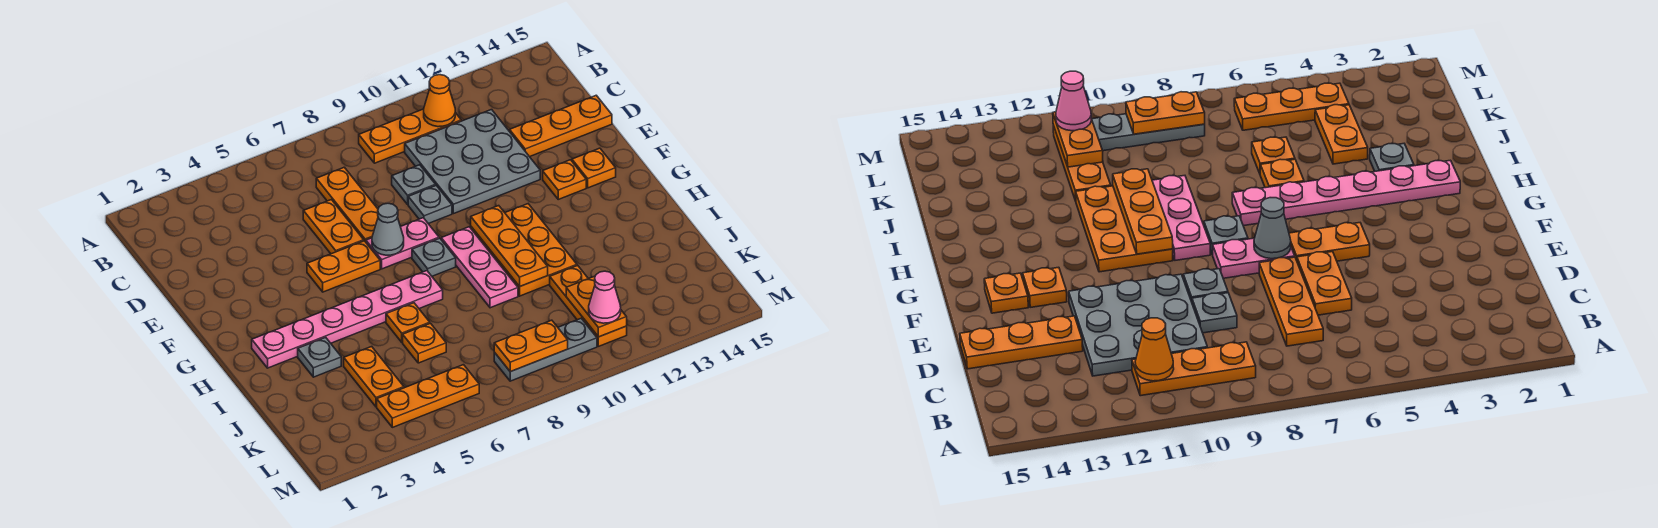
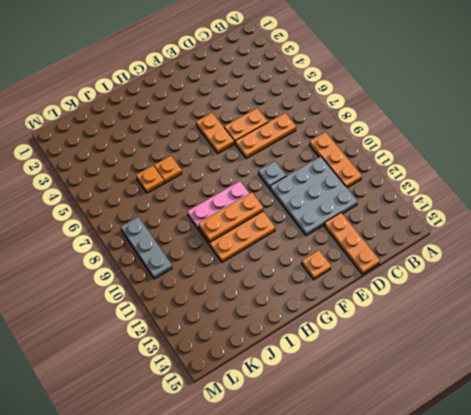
none -> grey 1x1 plate [392,165,436,204]
none -> pink 1x2 plate [366,218,439,269]
none -> orange 1x1 plate [543,160,586,199]

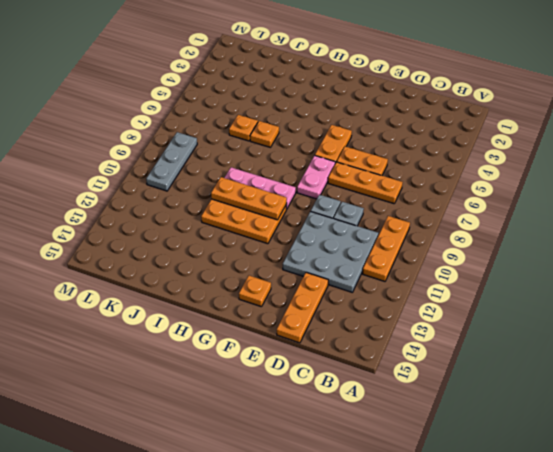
none -> orange 1x1 plate [543,160,586,199]
none -> grey 1x1 plate [412,238,456,276]
none -> pink 1x6 plate [252,271,443,368]

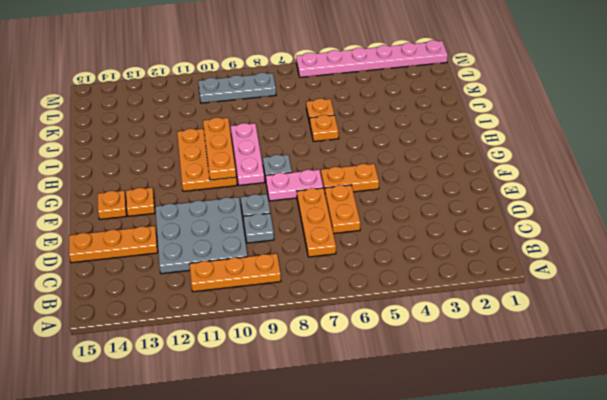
pink 1x6 plate [296,40,448,77] -> pink 1x6 plate moved to [252,271,443,368]
none -> grey 1x1 plate [298,337,341,377]
none -> orange 1x2 plate [344,347,404,407]
none -> orange 1x3 plate [550,265,627,346]

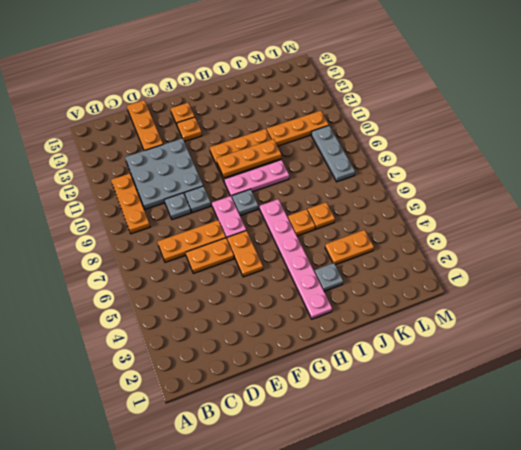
none -> orange 1x3 plate [377,365,479,427]
none -> orange 1x1 cone [424,75,455,127]
none -> grey 1x1 cone [372,203,404,255]

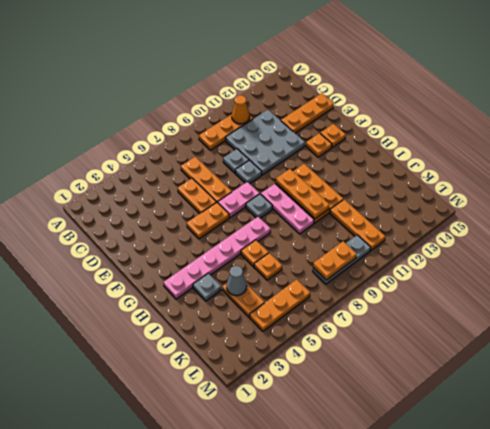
grey 1x1 cone [227,266,247,296] -> grey 1x1 cone moved to [372,203,404,255]
none -> orange 1x2 plate [566,277,627,337]
none -> pink 1x1 cone [589,271,621,323]

